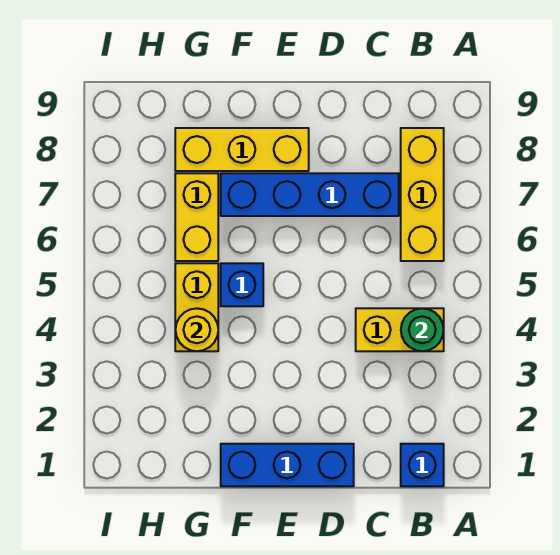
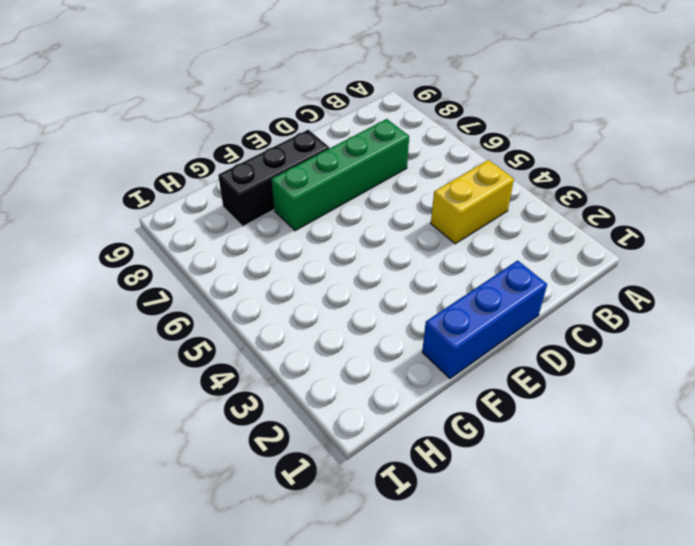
green 1x4 brick [271,119,409,231] -> blue 1x4 brick [221,173,399,216]
black 1x3 brick [218,130,329,226] -> yellow 1x3 brick [175,128,309,171]
none -> blue 1x1 brick [401,444,444,486]
none -> yellow 1x3 brick [401,128,444,261]

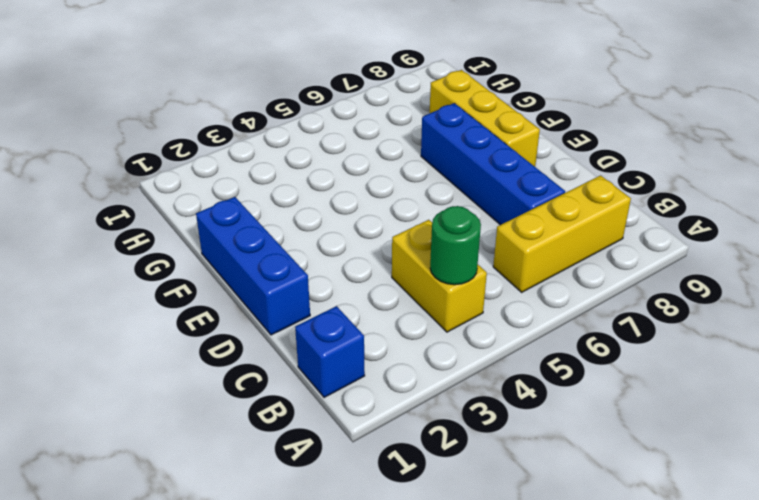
none -> blue 1x1 brick [221,263,263,306]
none -> yellow 1x2 brick [175,263,218,351]

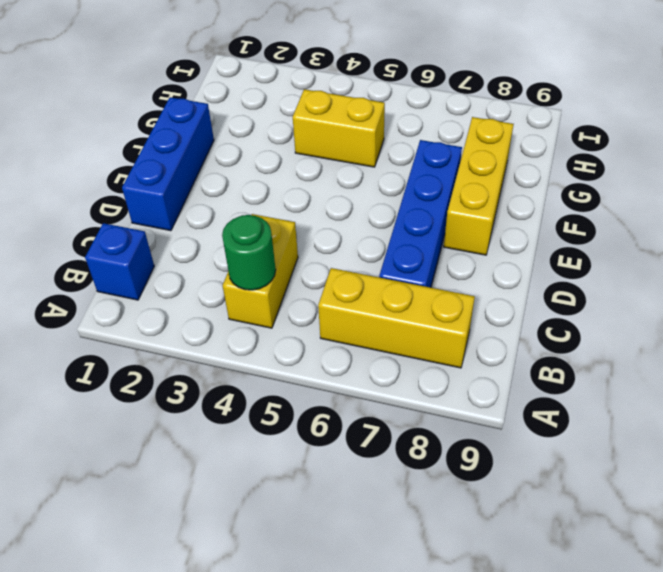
none -> blue 1x1 brick [221,263,263,306]
none -> yellow 1x2 brick [175,173,218,261]

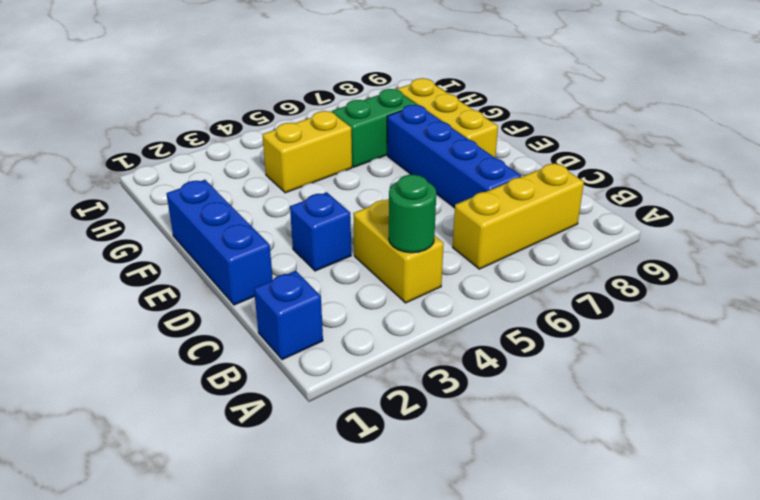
blue 1x1 brick [290,192,351,271] -> blue 1x1 brick moved to [221,263,263,306]
green 1x2 brick [332,89,417,167] -> yellow 1x2 brick [175,173,218,261]
none -> yellow 1x1 round brick [175,308,218,351]

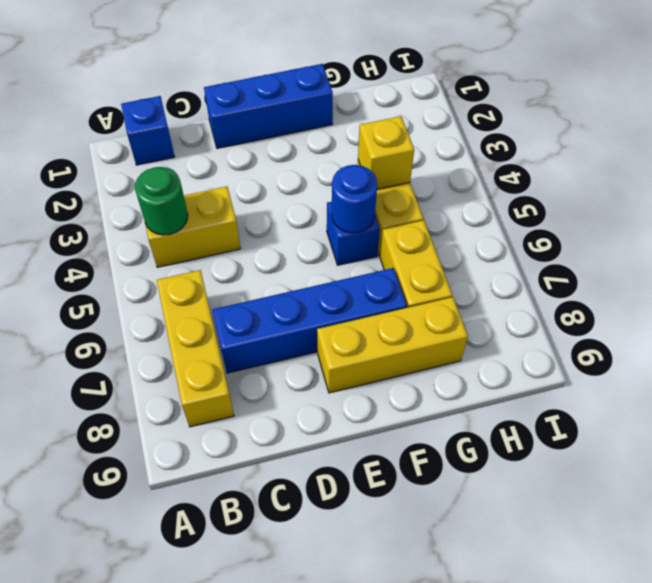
blue 1x1 round brick [332,165,377,233] -> none
yellow 1x1 brick [358,116,414,189] -> yellow 1x1 round brick [175,308,218,351]

